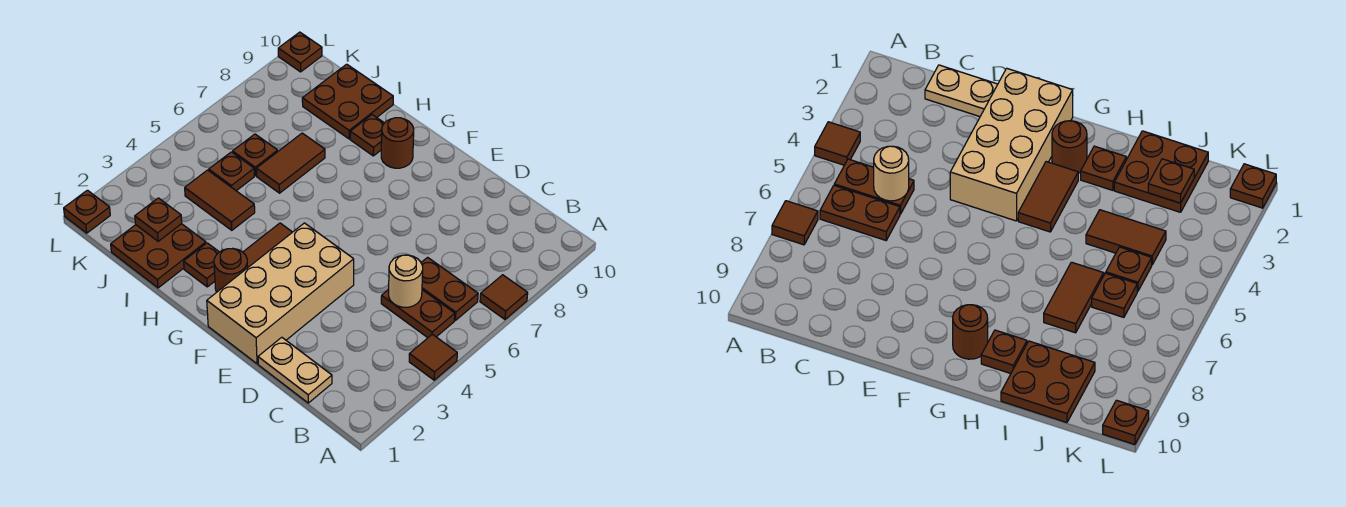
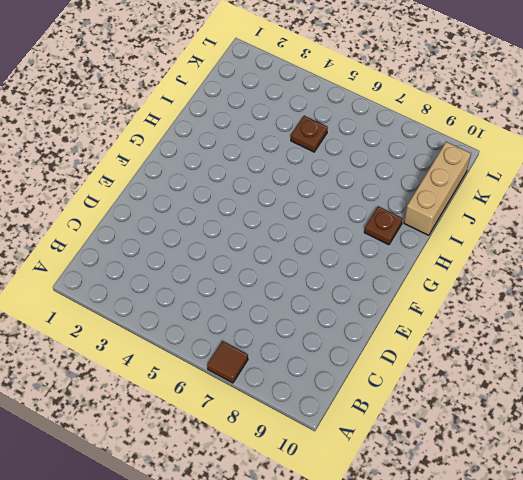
tan 1x3 brick [404,142,471,235] -> brown 2x2 plate [302,64,393,139]
none -> brown 1x1 tile [409,334,457,380]
none -> brown 1x2 plate [381,290,455,338]
none -> brown 1x2 plate [421,257,478,320]

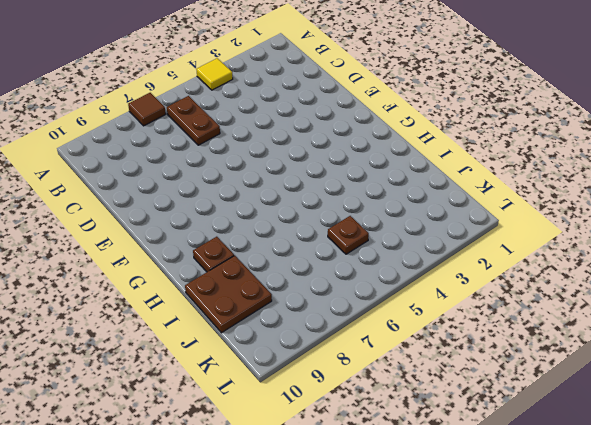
yellow 1x1 tile [196,58,233,90] -> brown 1x1 tile [409,334,457,380]
none -> brown 1x2 plate [381,290,455,338]
none -> tan 1x2 plate [258,337,332,403]
none -> tan 2x4 brick [207,223,354,364]

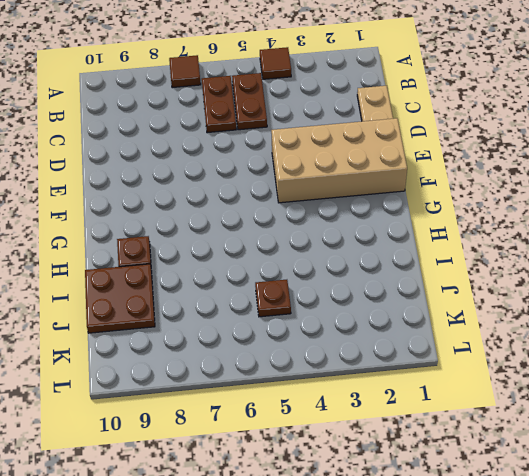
none -> brown 1x1 round brick [214,249,248,292]
none -> brown 1x2 tile [243,223,292,267]
none -> brown 1x1 round brick [381,118,414,168]

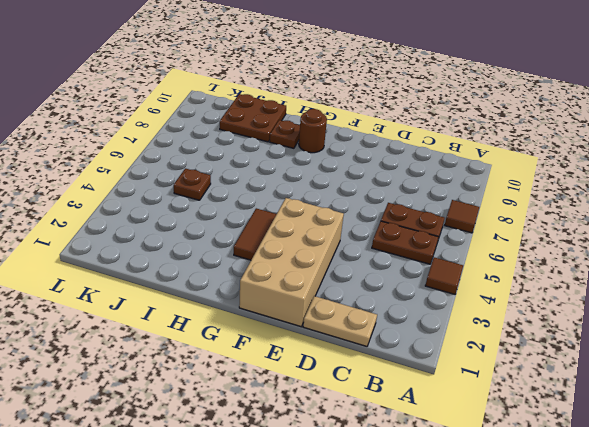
none -> brown 1x1 round brick [214,249,248,292]
none -> brown 1x1 plate [184,243,219,287]
none -> brown 2x2 plate [111,224,206,288]

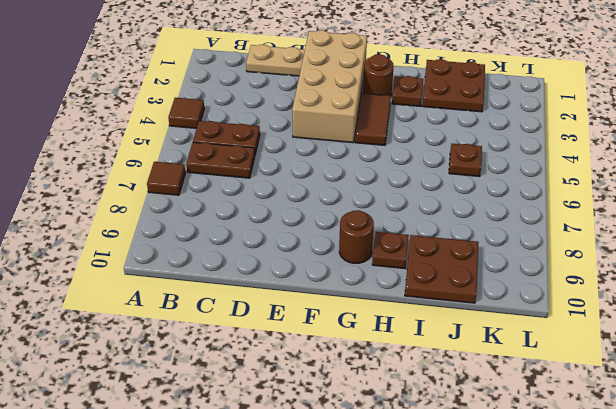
none -> brown 1x2 tile [185,170,255,230]
none -> brown 1x2 tile [256,133,325,193]
none -> brown 1x1 plate [233,134,278,176]

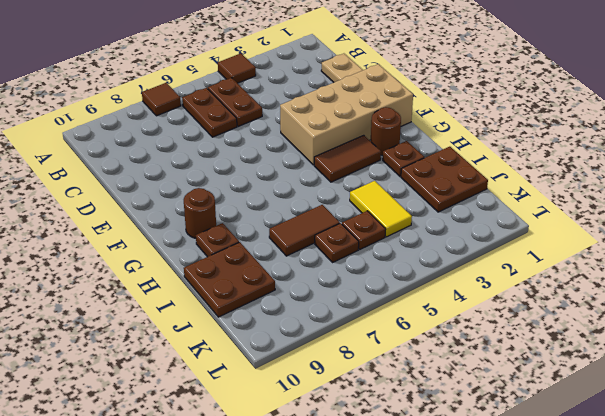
yellow 1x2 tile [350,181,412,237] -> brown 1x2 tile [185,170,255,230]
none -> brown 1x1 plate [64,190,110,233]
none -> brown 1x1 plate [278,32,322,72]
none -> tan 1x1 round brick [389,255,423,307]

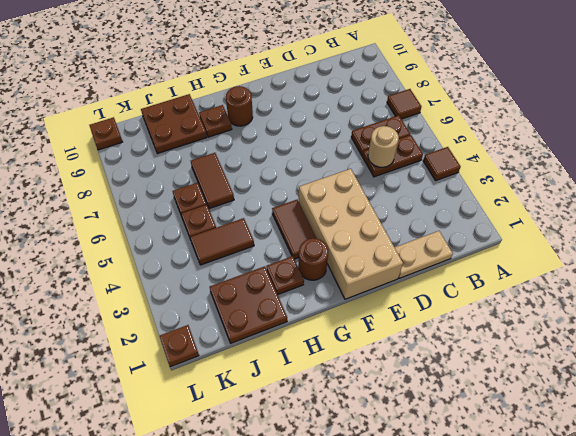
none -> brown 1x1 plate [135,198,182,241]

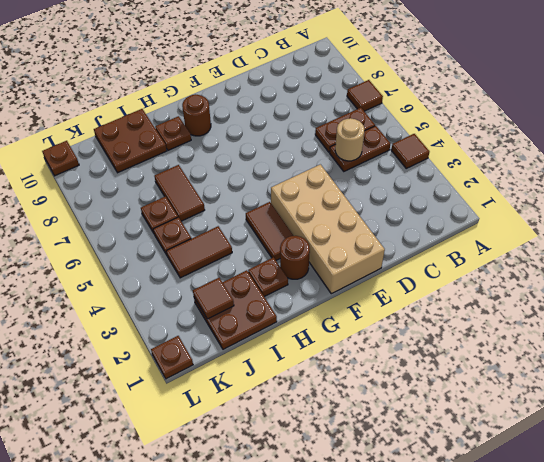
brown 1x1 tile [193,278,234,319] -> brown 1x1 plate [135,198,182,241]
none -> tan 1x2 plate [258,337,332,403]

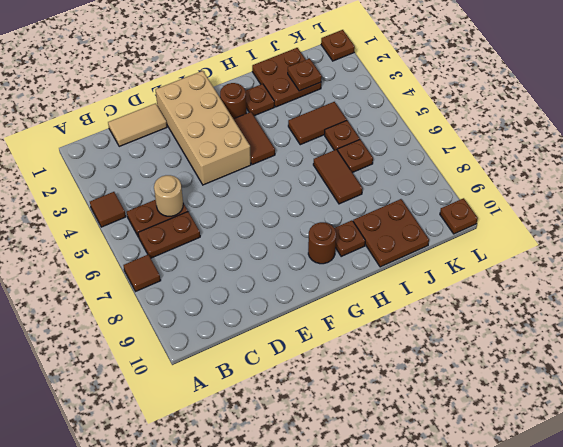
tan 1x2 tile [108,103,167,146] -> tan 1x2 plate [258,337,332,403]

